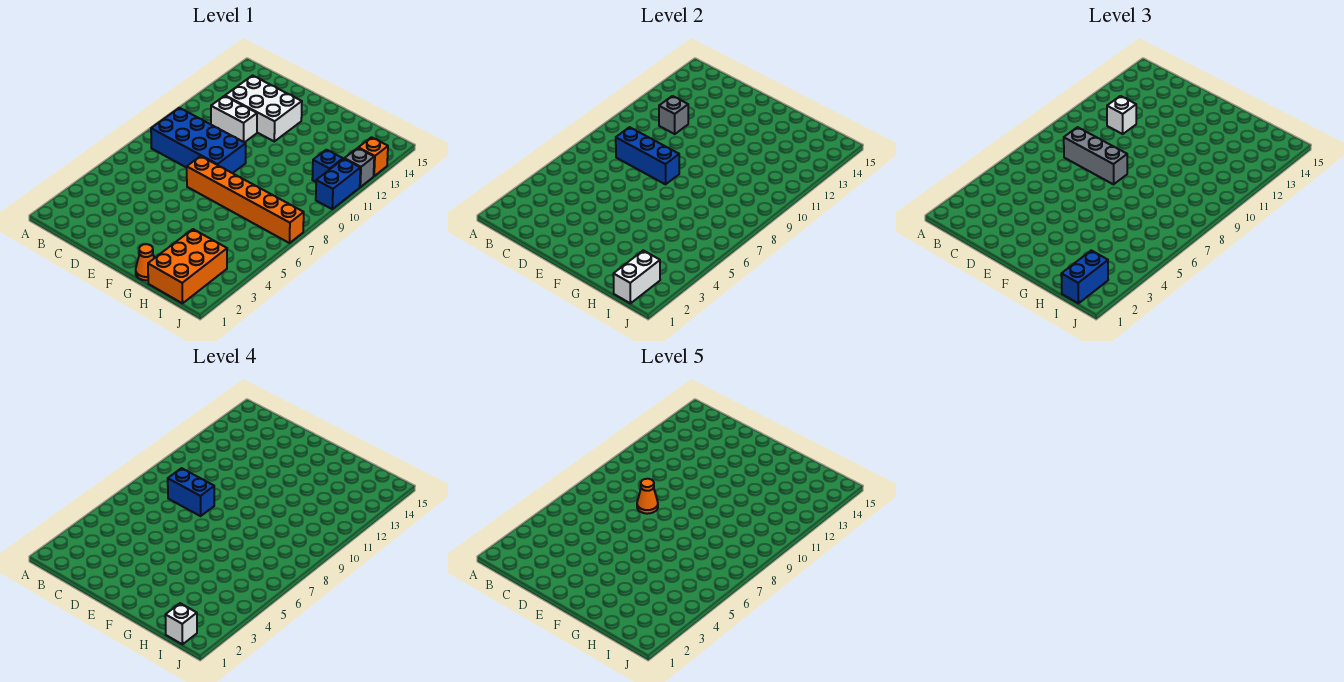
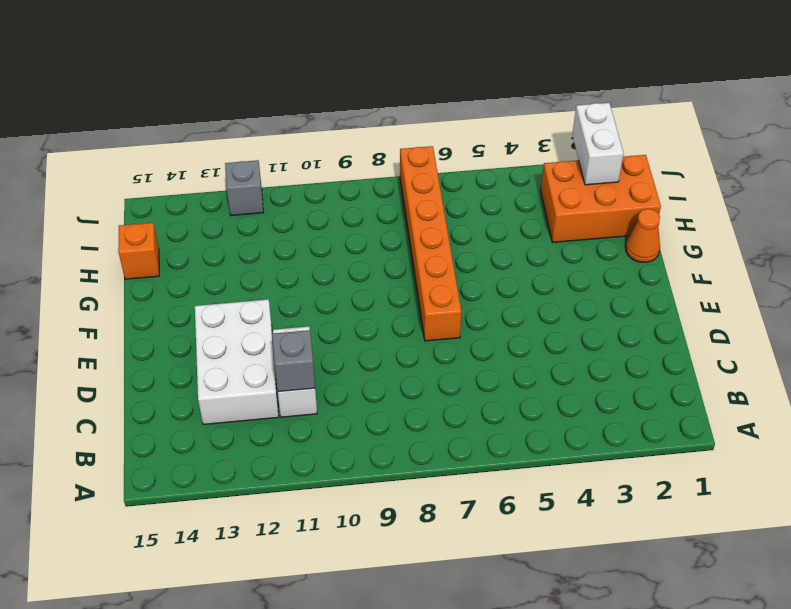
orange 1x1 brick [118,223,159,279] -> orange 1x1 brick moved to [359,137,388,176]
white 1x2 brick [572,103,623,185] -> white 1x2 brick turned to [613,250,660,303]
none -> blue 2x4 brick [151,108,246,173]
none -> blue 1x1 brick [312,150,343,182]
none -> blue 1x2 brick [316,159,360,209]

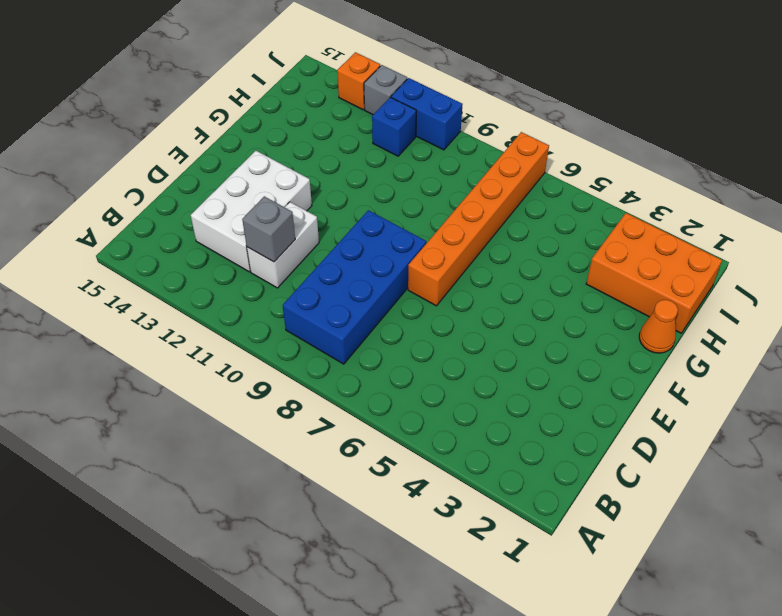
none -> blue 1x3 brick [616,127,679,184]
none -> white 1x2 brick [613,250,660,303]
none -> grey 1x3 brick [1064,127,1127,184]

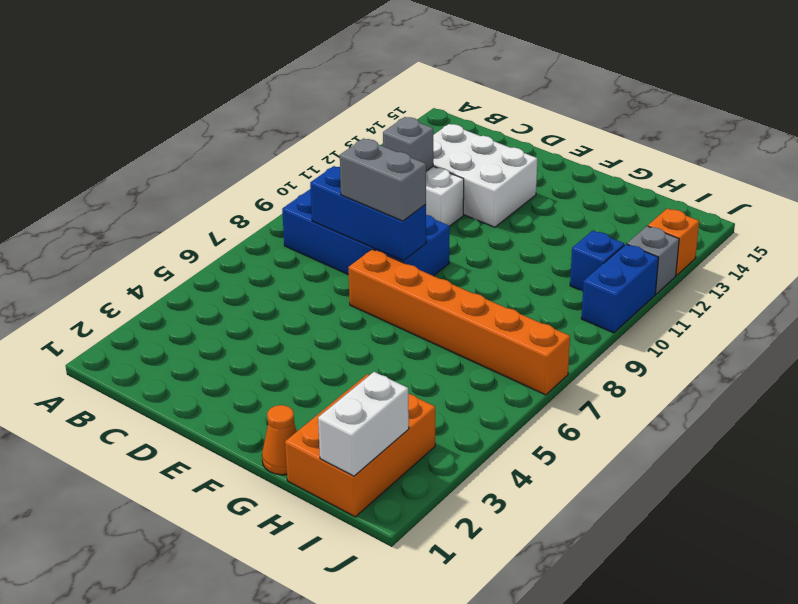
grey 1x2 brick [340,139,426,221] -> grey 1x3 brick [1064,127,1127,184]
none -> white 1x1 brick [1107,96,1136,134]
none -> blue 1x2 brick [1061,250,1108,303]
none -> blue 1x2 brick [168,468,214,516]

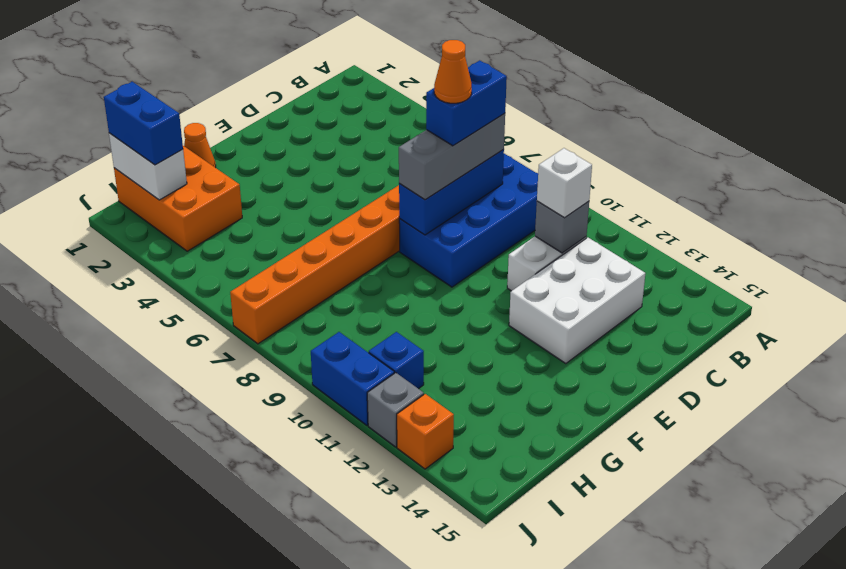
none -> white 1x1 brick [165,603,197,644]

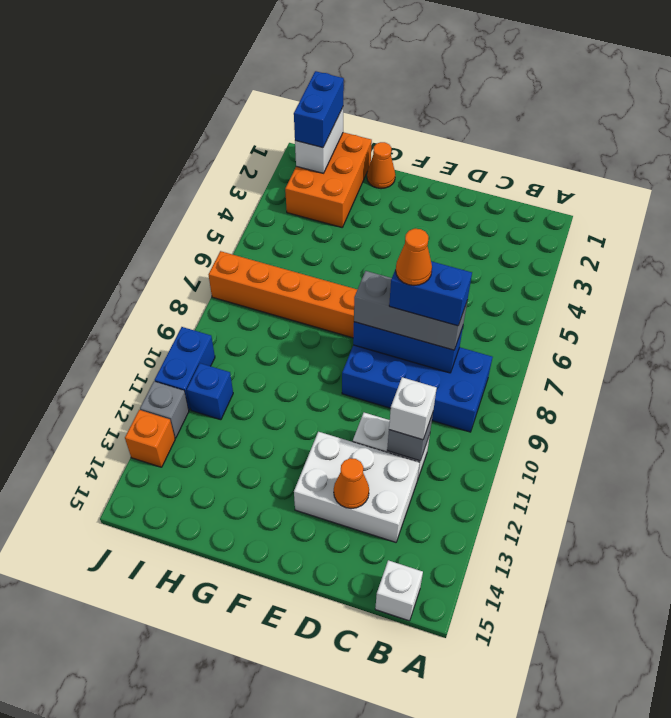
white 1x1 brick [375,560,423,621] -> white 1x1 brick moved to [165,603,197,644]
orange 1x1 cone [334,458,369,509] -> none

